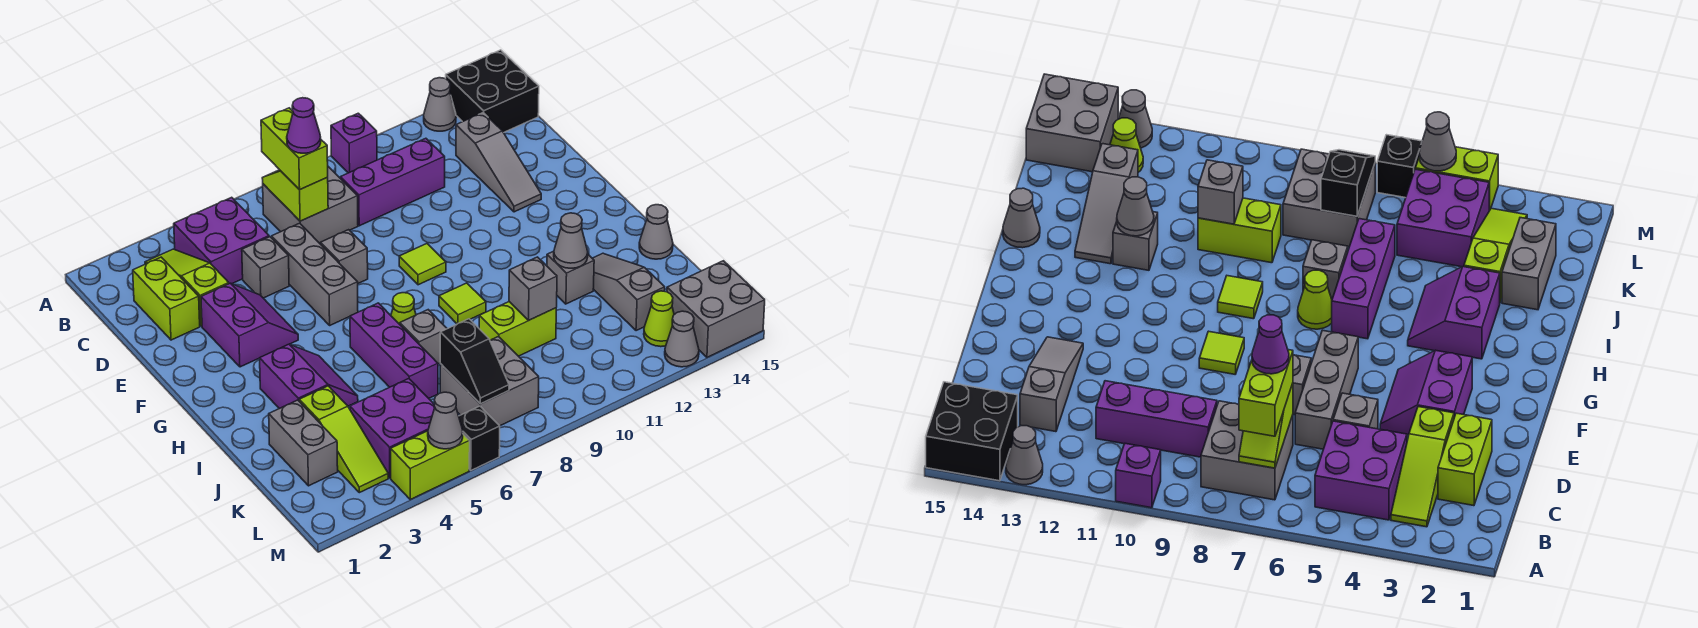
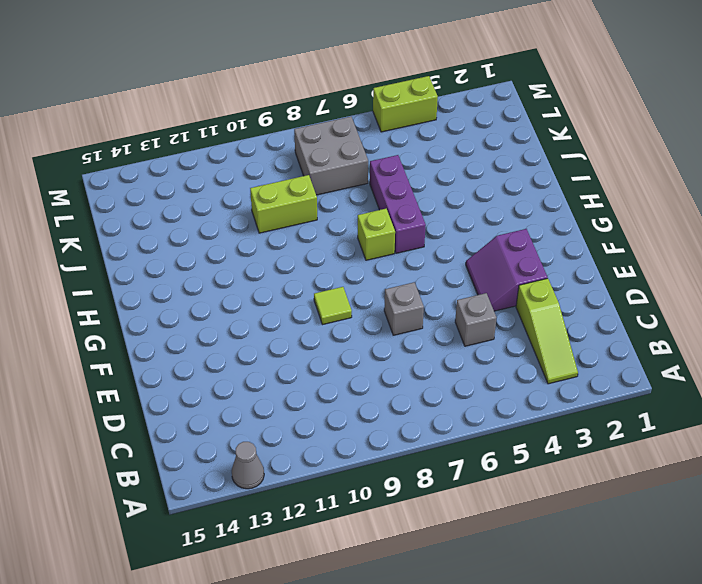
lime 1x1 brick [358,209,395,260] -> lime 1x1 cone [391,293,416,324]
none -> purple 1x1 brick [331,113,377,173]
none -> black 2x2 brick [446,50,539,133]
none -> purple 2x2 brick [174,197,269,284]
none -> grey 2x2 brick [263,167,358,244]

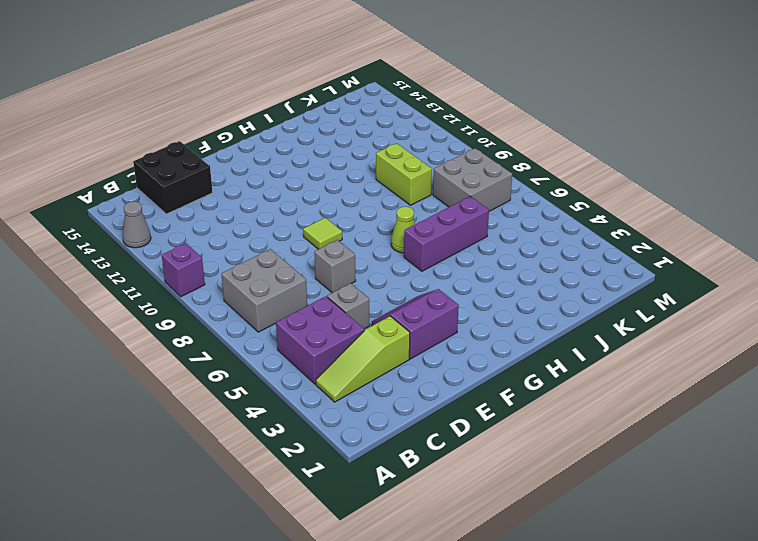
black 2x2 brick [133,141,213,214] -> black 2x2 brick moved to [446,50,539,133]
none -> lime 1x2 brick [133,257,200,340]
none -> purple 1x3 brick [340,138,445,226]
none -> grey 1x3 slope [456,113,541,212]
none -> grey 1x3 brick [272,223,358,325]

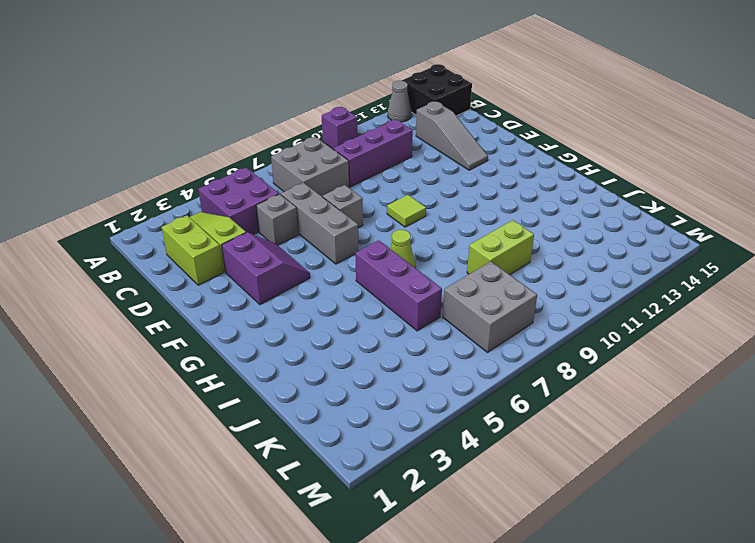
none -> purple 2x2 slope [260,344,358,409]
none -> lime 1x1 tile [439,283,486,324]
none -> grey 1x1 brick [400,310,447,364]
none -> grey 1x1 brick [547,251,594,304]

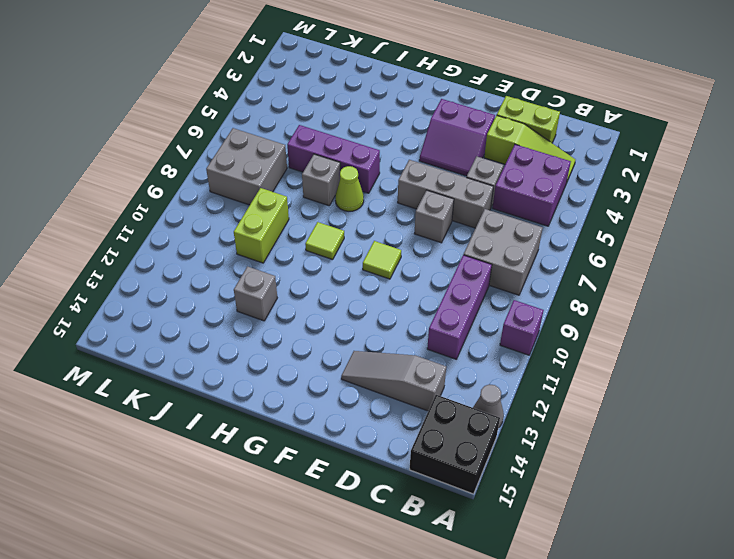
none -> purple 2x2 slope [260,344,358,409]
none -> grey 1x3 slope [592,253,665,331]
none -> grey 1x1 cone [639,205,673,259]
none -> grey 1x2 brick [269,400,338,486]

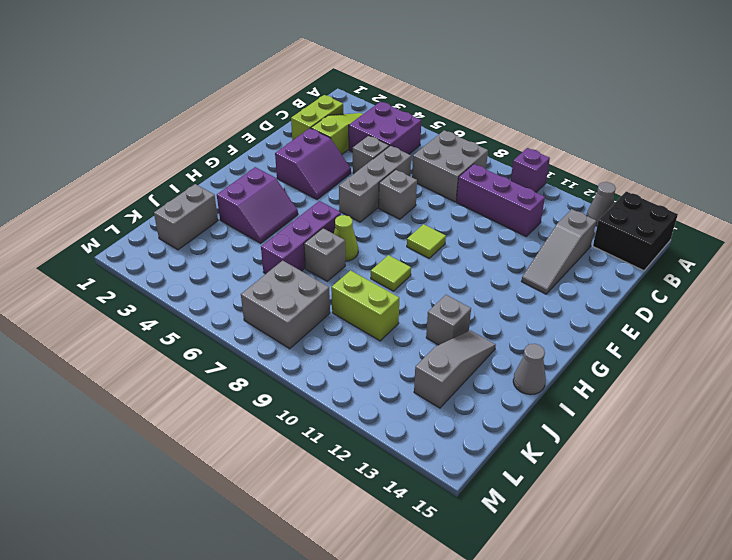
none -> lime 1x3 slope [299,386,388,493]
none -> purple 2x2 brick [350,379,435,478]
none -> lime 1x1 cone [644,291,674,347]
none -> grey 2x2 brick [667,261,765,357]

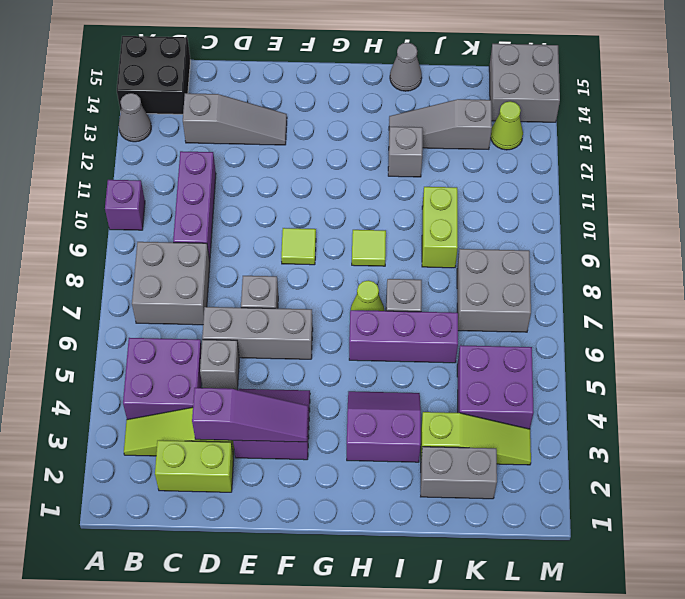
purple 1x3 slope [192,388,308,442] -> none
none -> lime 1x2 brick [391,431,470,499]
none -> black 1x1 brick [459,406,500,470]
none -> grey 1x1 cone [665,311,699,367]
none -> lime 1x2 slope [262,170,328,221]

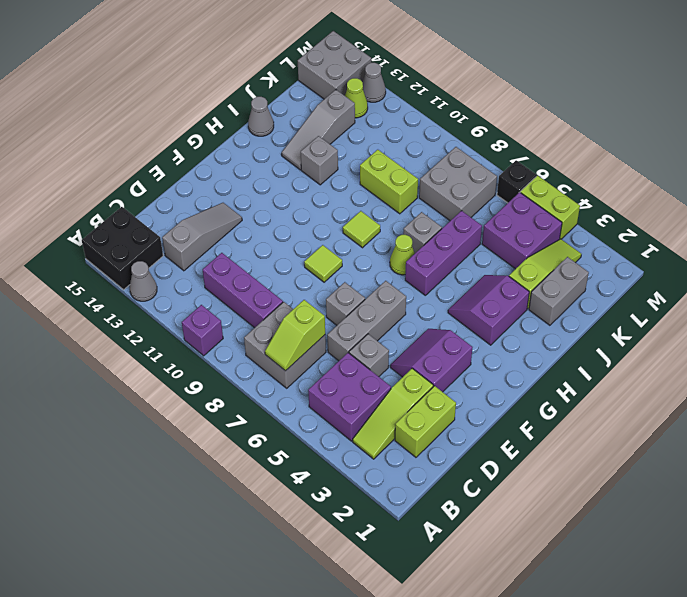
none -> grey 1x1 cone [554,213,588,268]
none -> grey 1x1 brick [509,257,557,320]
none -> black 1x2 slope [440,319,509,404]
none -> grey 1x1 cone [428,392,463,449]

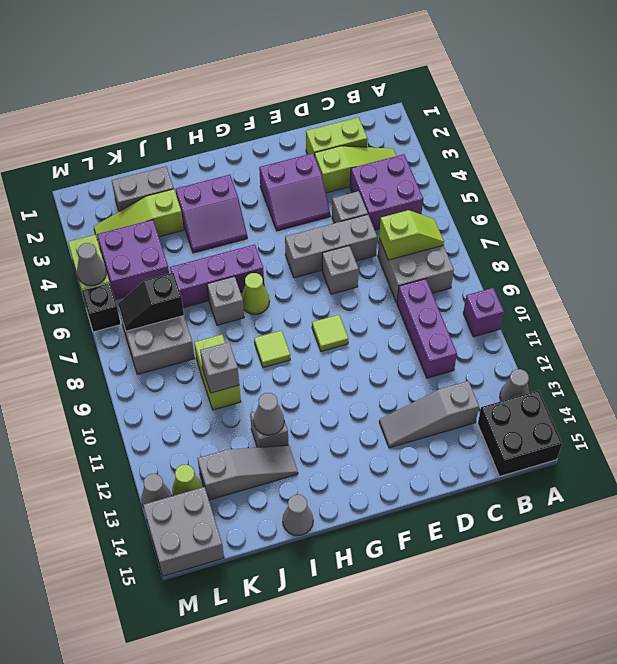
none -> lime 1x2 brick [261,108,328,190]
none -> purple 1x1 cone [287,98,321,153]

